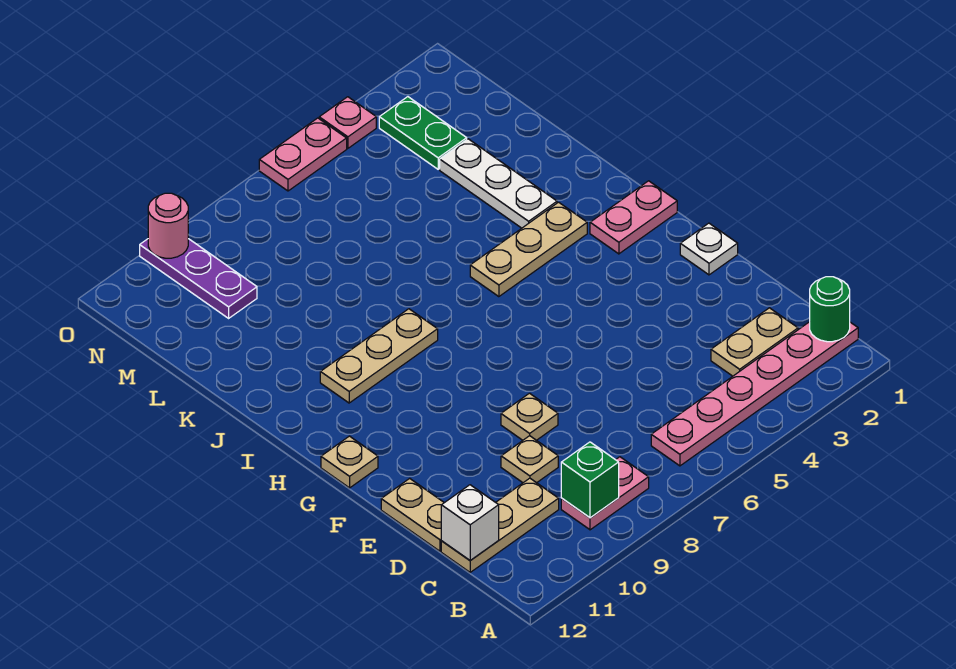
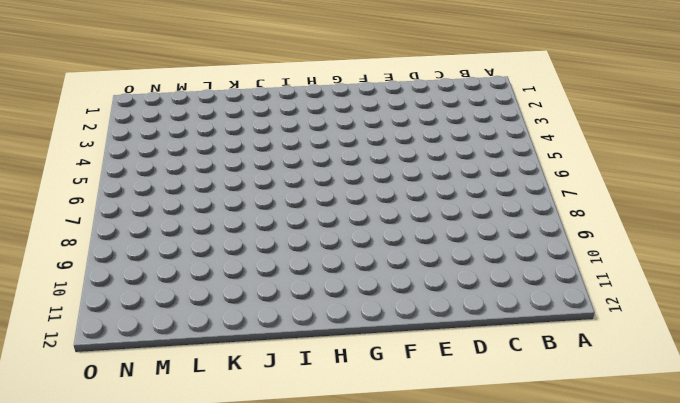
none -> pink 1x6 plate [651,322,858,466]
none -> pink 1x2 plate [561,457,649,530]
none -> tan 1x2 plate [711,308,798,376]

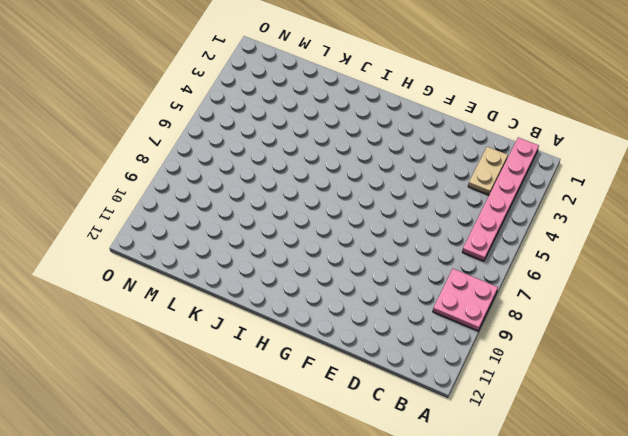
pink 2x2 plate [433,269,498,331] -> pink 1x2 plate [561,457,649,530]
none -> tan 1x3 plate [441,478,559,572]
none -> tan 1x1 plate [501,436,558,483]
none -> tan 1x2 plate [381,478,444,551]

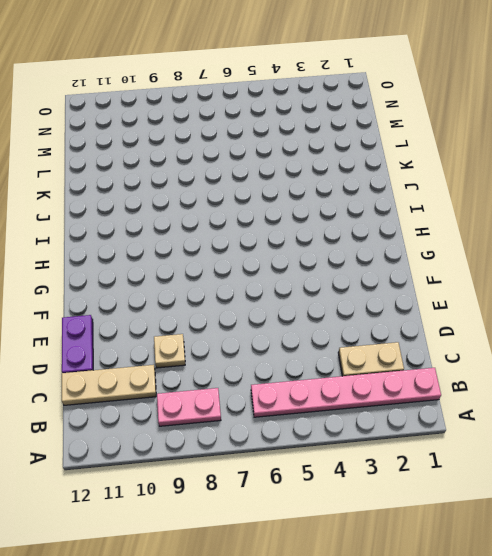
purple 1x2 plate [62,315,93,373] -> tan 1x2 plate [381,478,444,551]
none -> tan 1x1 plate [501,393,558,440]
none -> white 1x1 plate [680,223,738,275]
none -> tan 1x1 plate [321,436,378,488]

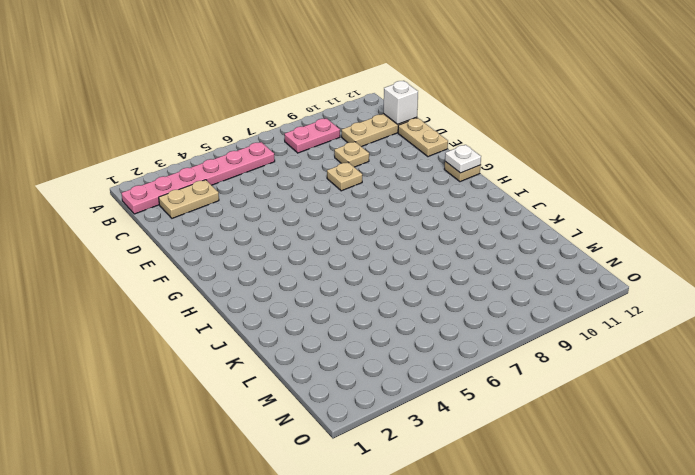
white 1x1 plate [445,145,481,173] -> white 1x1 plate moved to [680,223,738,275]
none -> pink 1x2 plate [590,181,677,254]
none -> tan 1x3 plate [470,202,587,297]
none -> tan 1x3 plate [320,309,438,403]

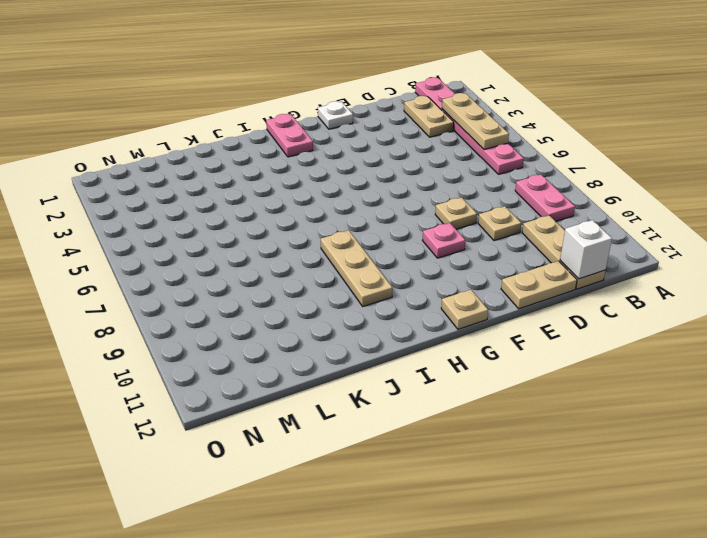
tan 1x3 plate [442,93,509,150] -> tan 1x3 plate moved to [470,202,587,297]
pink 1x1 plate [422,223,465,258] -> pink 1x1 plate moved to [319,97,376,148]
none -> white 1x3 plate [440,139,557,228]
none -> green 1x2 plate [379,97,467,169]
none -> purple 1x3 plate [140,239,257,318]

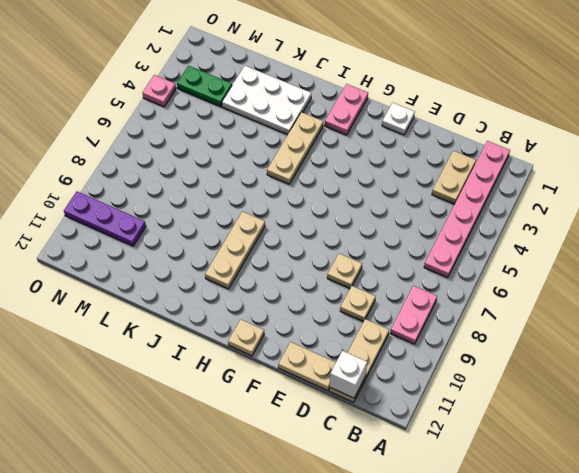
white 2x3 plate [222,66,311,135] -> white 1x3 plate [440,139,557,228]
none -> pink 1x2 plate [259,118,347,191]
none -> green 1x1 round brick [810,277,850,342]
none -> green 1x1 brick [561,442,619,518]

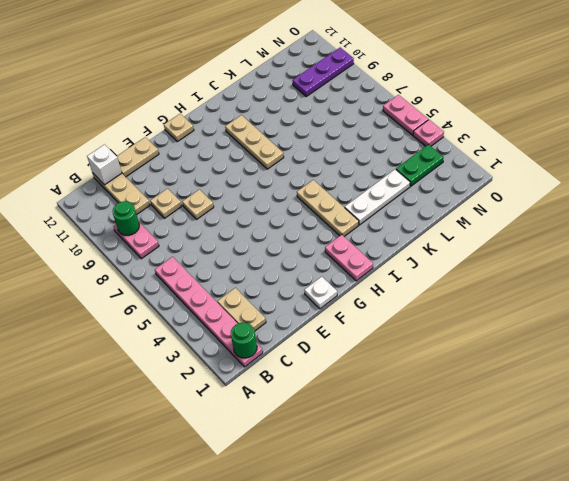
green 1x1 round brick [113,201,139,236] -> green 1x1 brick [561,442,619,518]
none -> pink 1x1 round brick [148,193,188,258]

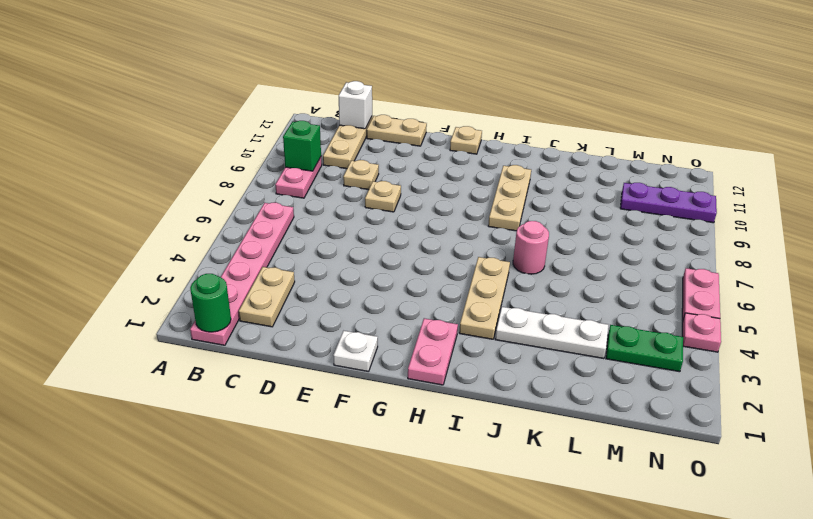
pink 1x1 round brick [513,221,549,274] -> pink 1x1 round brick moved to [148,193,188,258]

